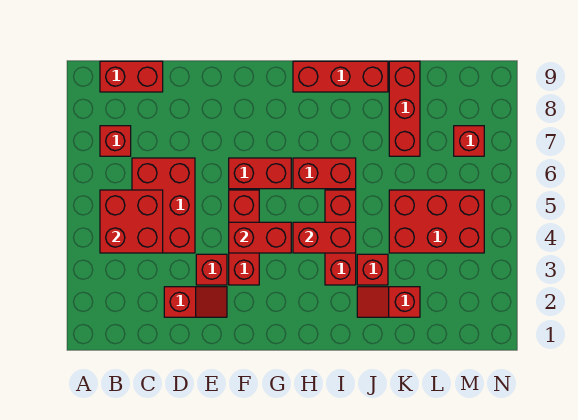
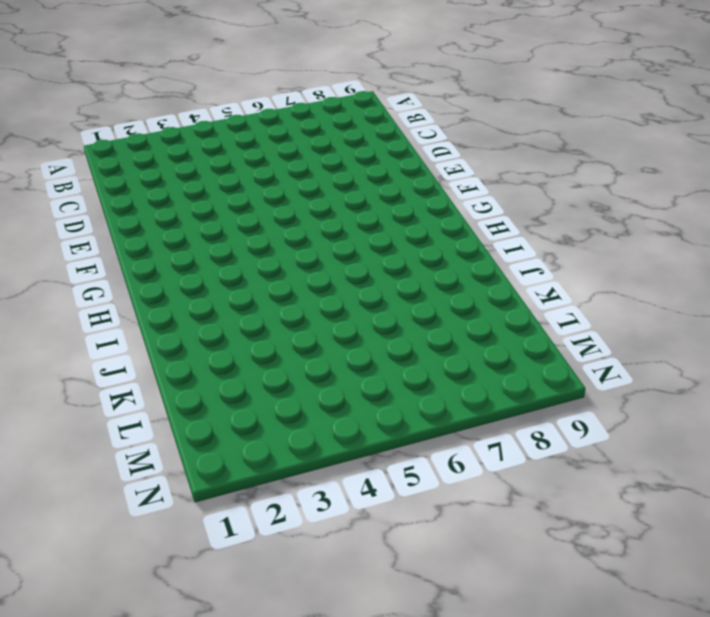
none -> red 1x1 brick [100,126,131,156]
none -> red 1x2 brick [100,61,163,92]
none -> red 2x3 brick [132,158,195,253]

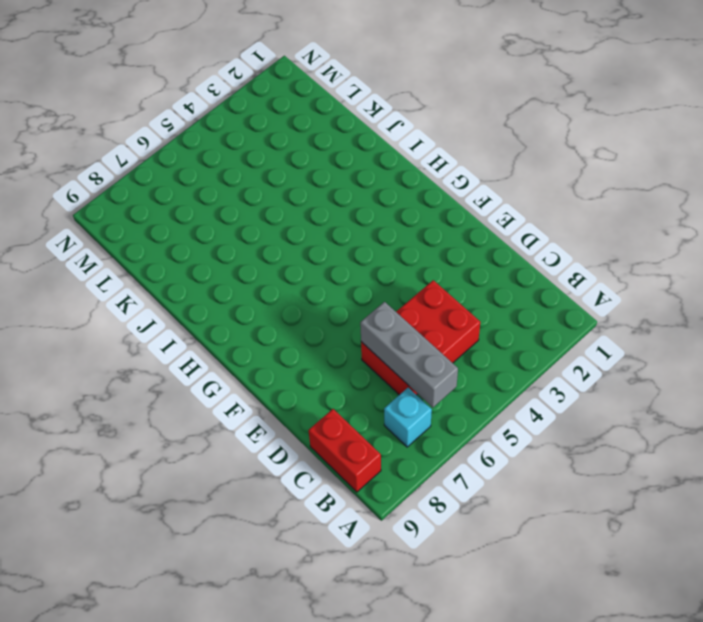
grey 1x3 brick [360,302,458,407] -> none
cyan 1x1 brick [384,388,432,447] -> red 1x1 brick [100,126,131,156]
none -> red 1x2 slope [164,287,227,317]
none -> red 1x1 brick [196,254,227,285]
none -> red 1x3 brick [229,190,259,285]

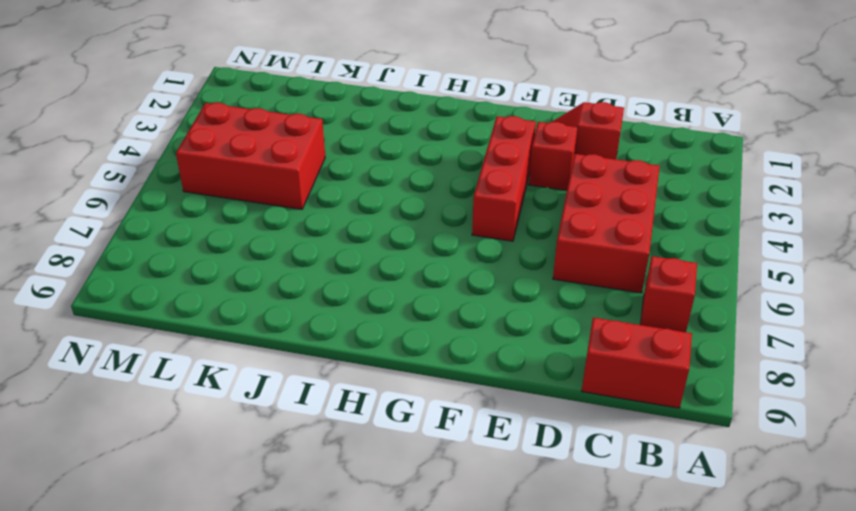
none -> red 1x2 brick [229,158,291,189]
none -> red 1x2 brick [293,158,356,189]
none -> red 1x3 brick [293,61,388,92]

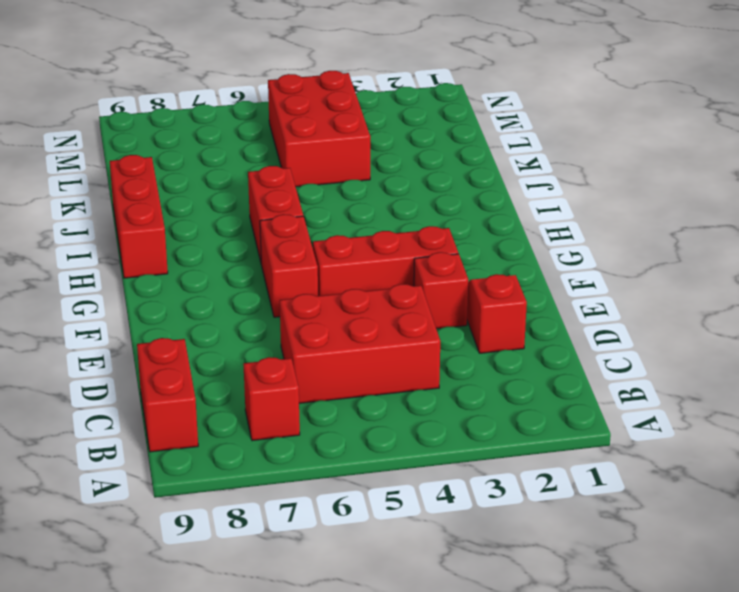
none -> red 1x3 brick [325,190,356,285]
none -> red 1x2 slope [357,287,420,317]
none -> red 1x1 brick [357,254,388,285]

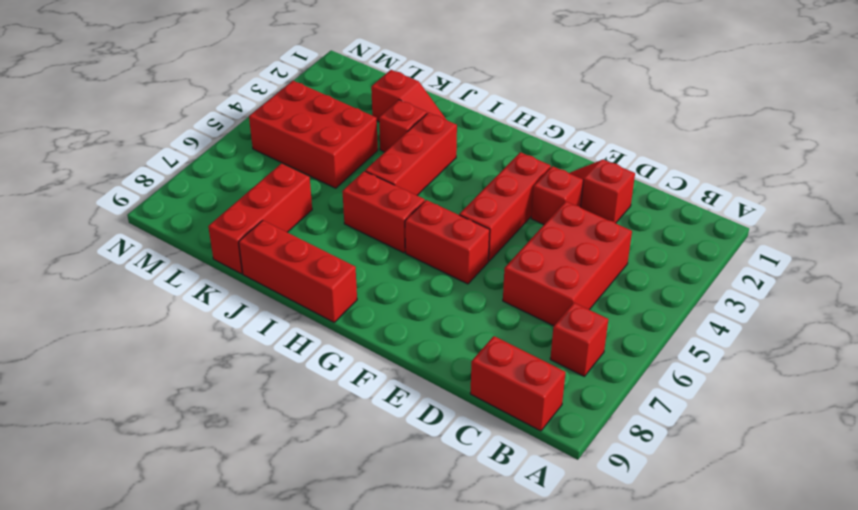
none -> red 1x1 brick [454,126,484,156]
none -> red 2x2 brick [100,190,163,253]
none -> red 1x2 brick [229,222,291,253]

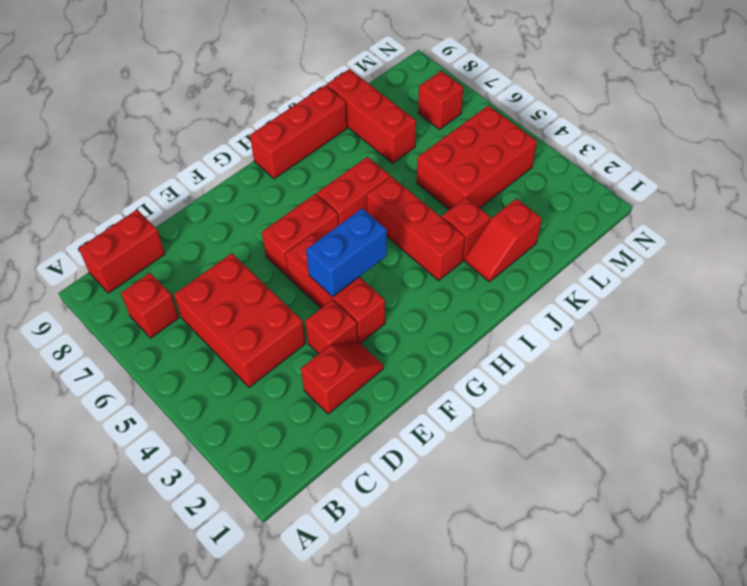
blue 1x2 brick [306,209,387,297] -> red 1x2 brick [229,222,291,253]
none -> red 2x2 brick [100,190,163,253]
none -> red 1x2 brick [293,222,356,253]

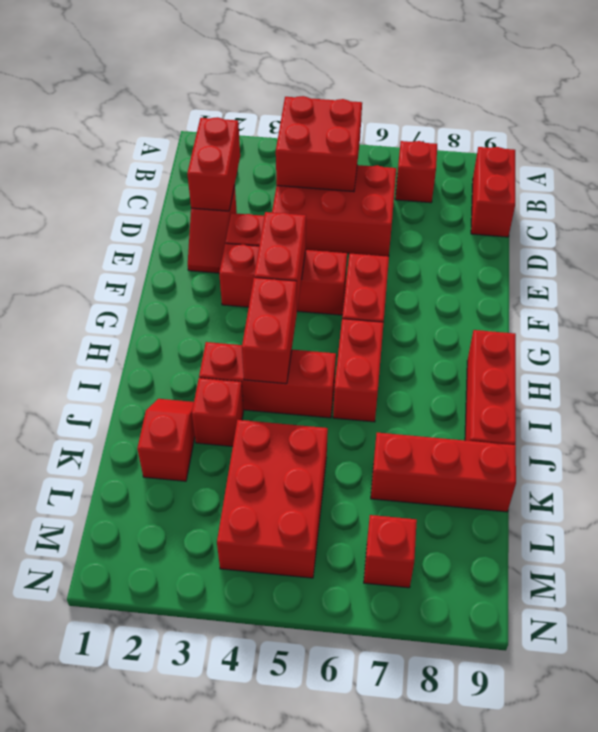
red 1x2 brick [187,117,240,211] -> none

